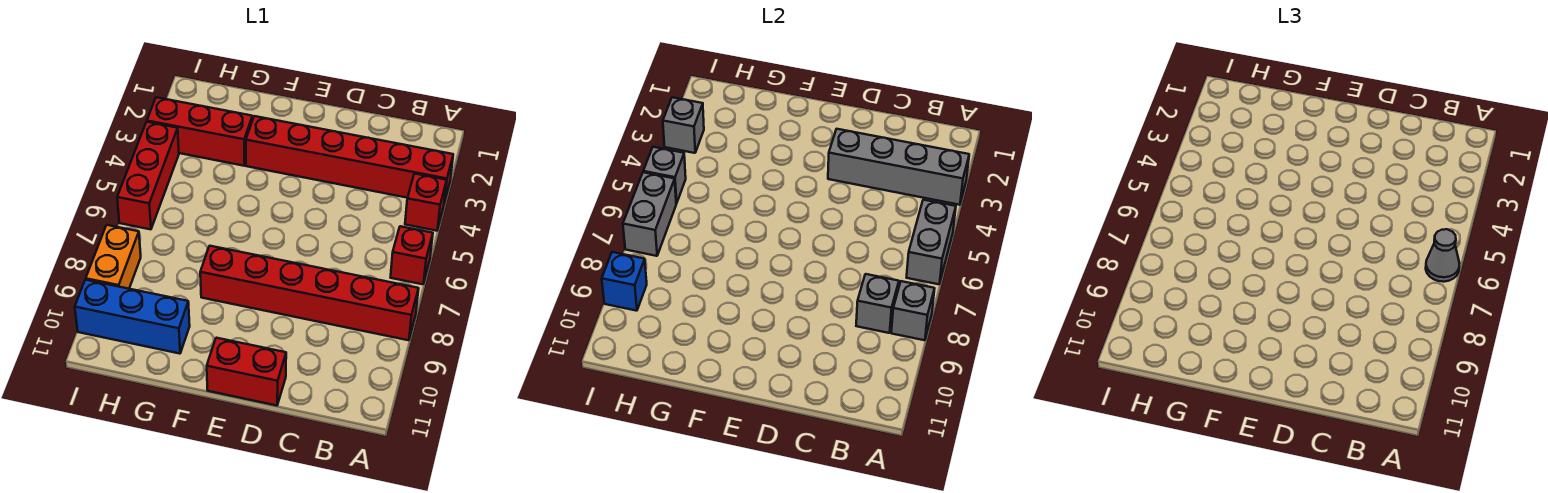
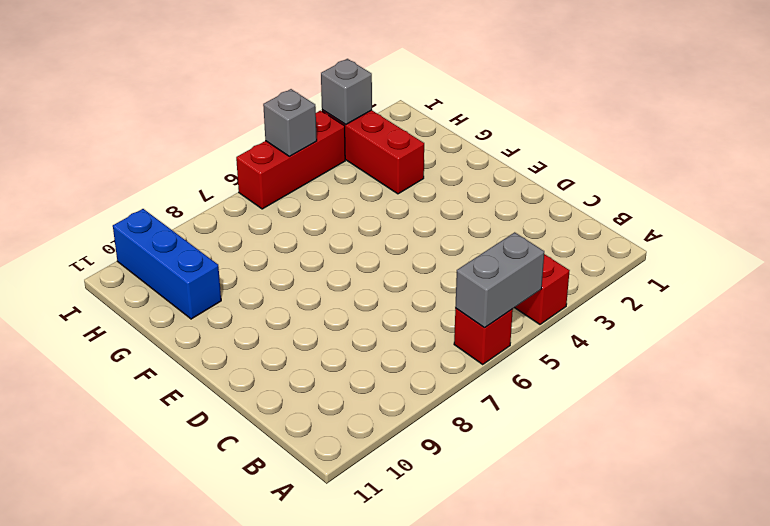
none -> red 1x6 brick [246,116,453,203]
none -> red 1x6 brick [200,246,419,340]
none -> red 1x2 brick [207,338,286,406]

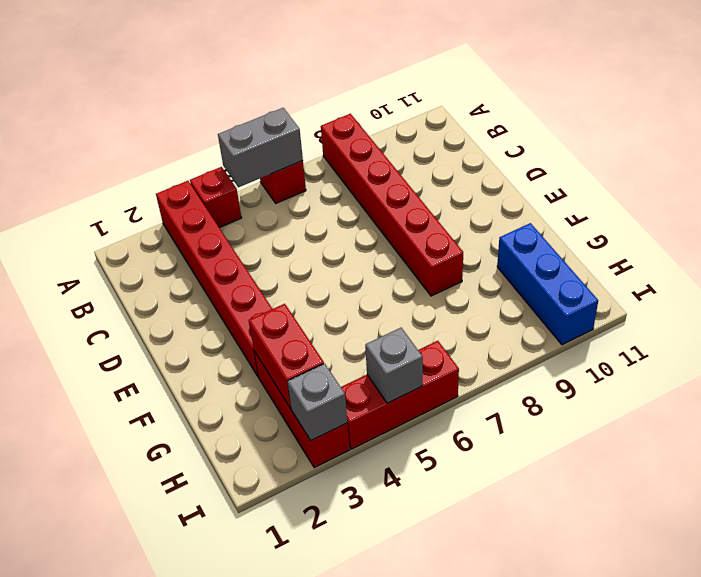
red 1x2 brick [249,304,324,408] -> red 1x2 brick moved to [207,338,286,406]
none -> orange 1x2 brick [86,225,141,289]
none -> grey 1x4 brick [828,129,969,205]
none -> grey 1x1 brick [891,281,935,340]

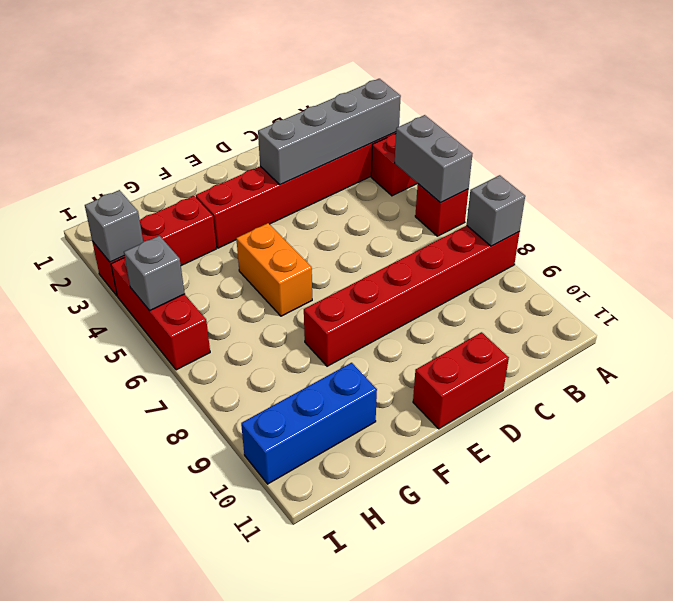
orange 1x2 brick [236,223,312,316] -> orange 1x2 brick moved to [86,225,141,289]
none -> grey 1x1 brick [856,274,899,333]
none -> grey 1x2 brick [623,172,676,256]
none -> blue 1x1 brick [602,252,647,311]

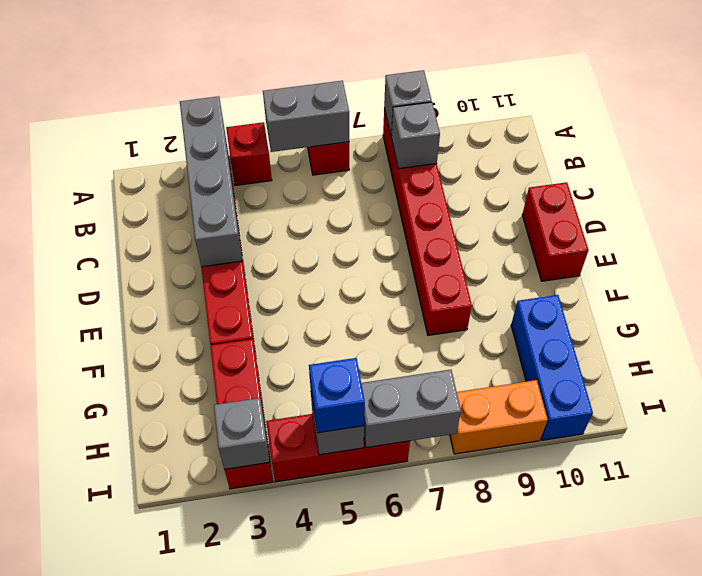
blue 1x1 brick [309,358,365,433] -> blue 1x1 brick moved to [602,252,647,311]
none -> grey 1x1 cone [1426,229,1459,282]

